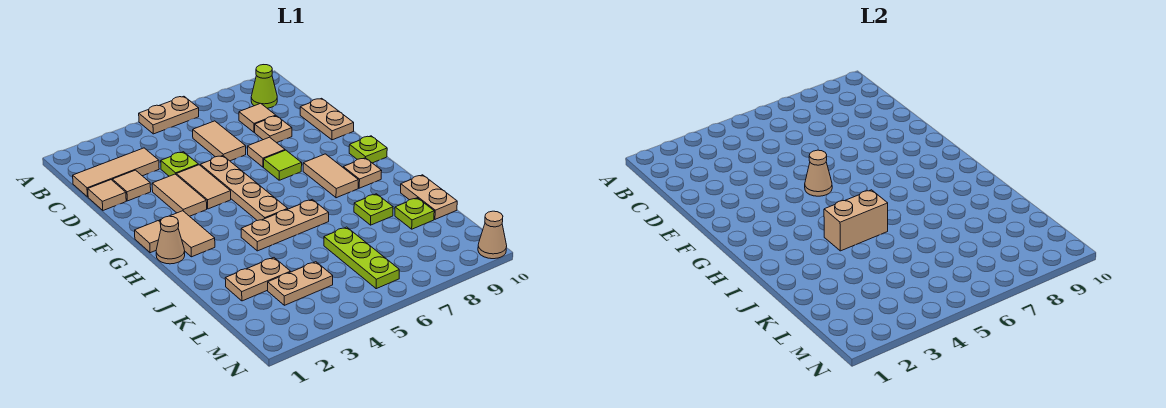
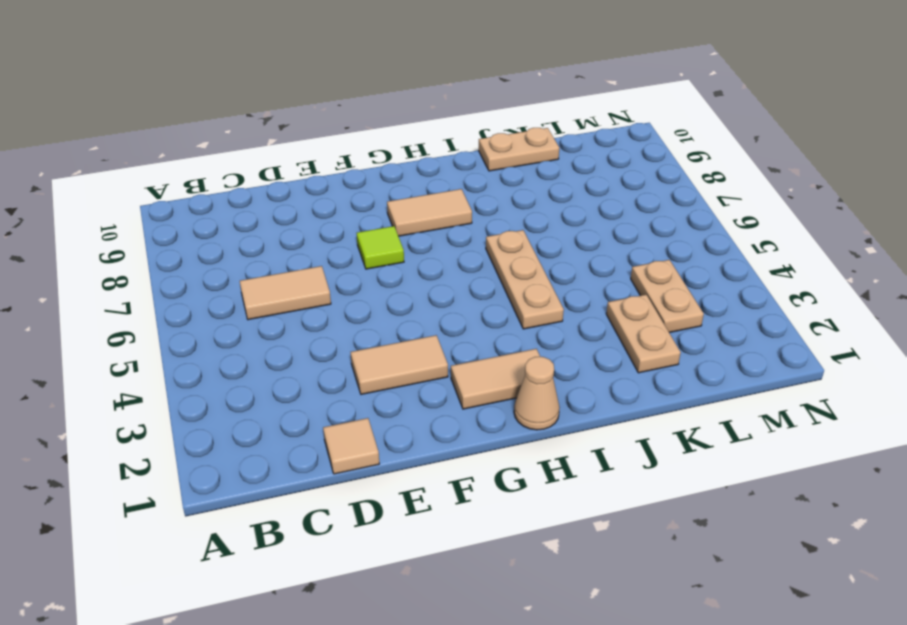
none -> tan 1x2 plate [139,96,199,134]
none -> lime 1x1 cone [251,65,277,108]
none -> tan 1x3 tile [73,148,159,197]
none -> tan 1x1 tile [239,103,276,132]

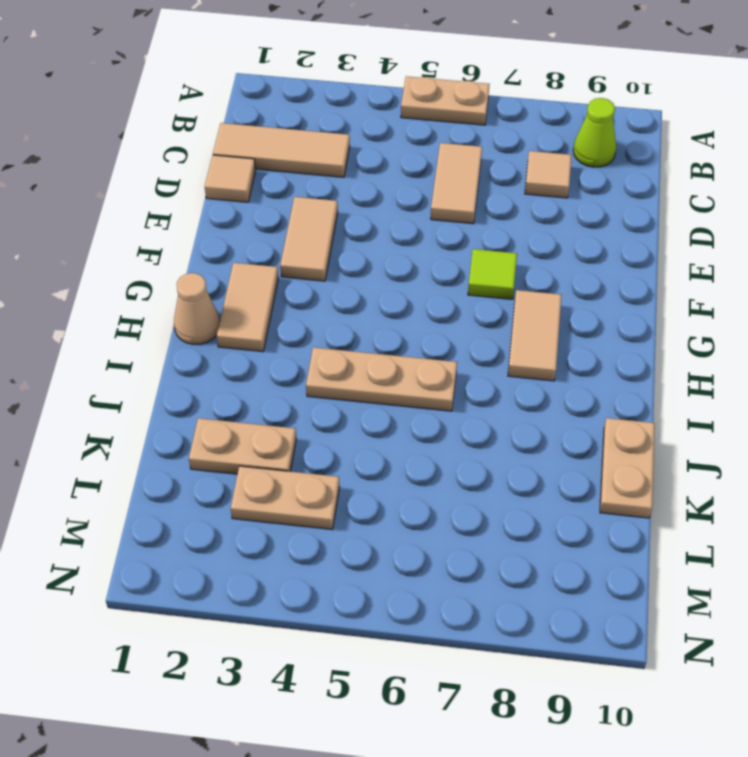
none -> tan 1x1 tile [112,170,151,201]
none -> lime 1x1 plate [161,152,198,176]
none -> tan 1x1 plate [255,116,292,143]
none -> tan 1x2 plate [300,98,354,140]

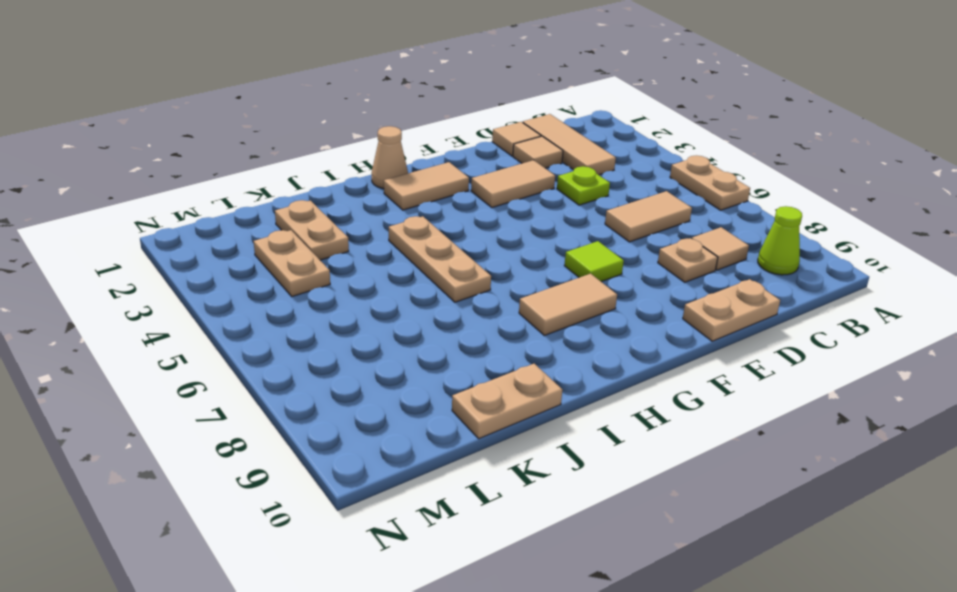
none -> tan 1x2 tile [176,165,231,209]
none -> tan 1x4 plate [200,156,287,221]
none -> tan 1x1 tile [248,137,285,167]
none -> tan 1x1 tile [135,221,161,253]

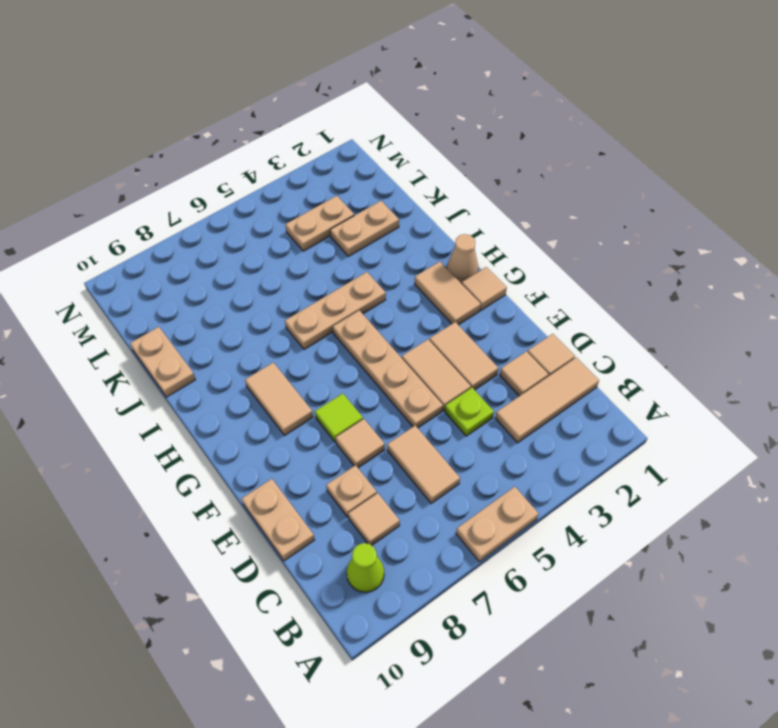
none -> lime 1x1 plate [349,136,387,163]
none -> tan 1x1 plate [343,158,382,188]
none -> lime 1x1 plate [354,194,393,225]
none -> lime 1x3 plate [324,227,399,289]

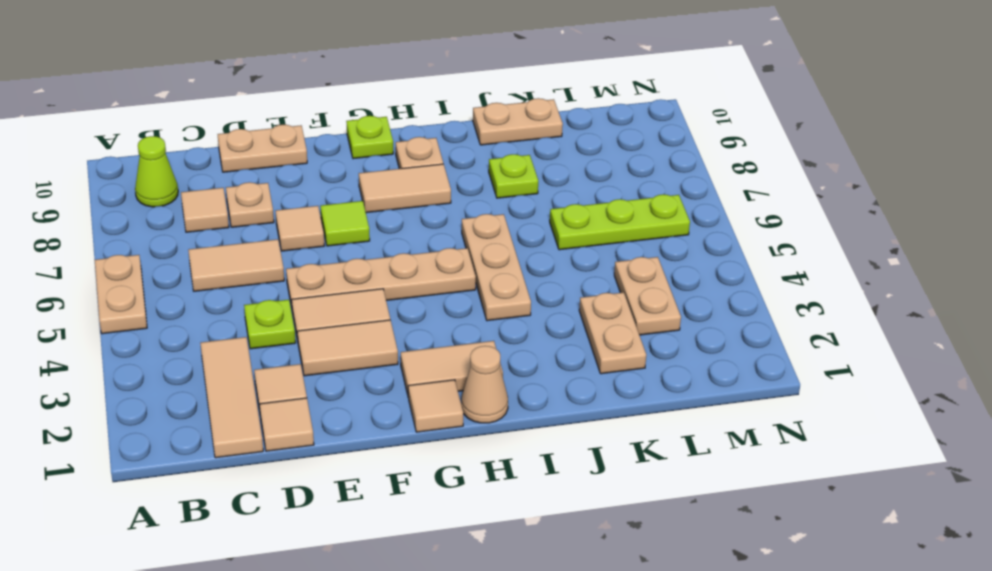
none -> lime 1x1 plate [395,198,434,229]
none -> tan 1x1 cone [478,211,507,259]
none -> tan 1x1 cone [805,150,832,196]
none -> tan 1x2 brick [824,190,888,251]

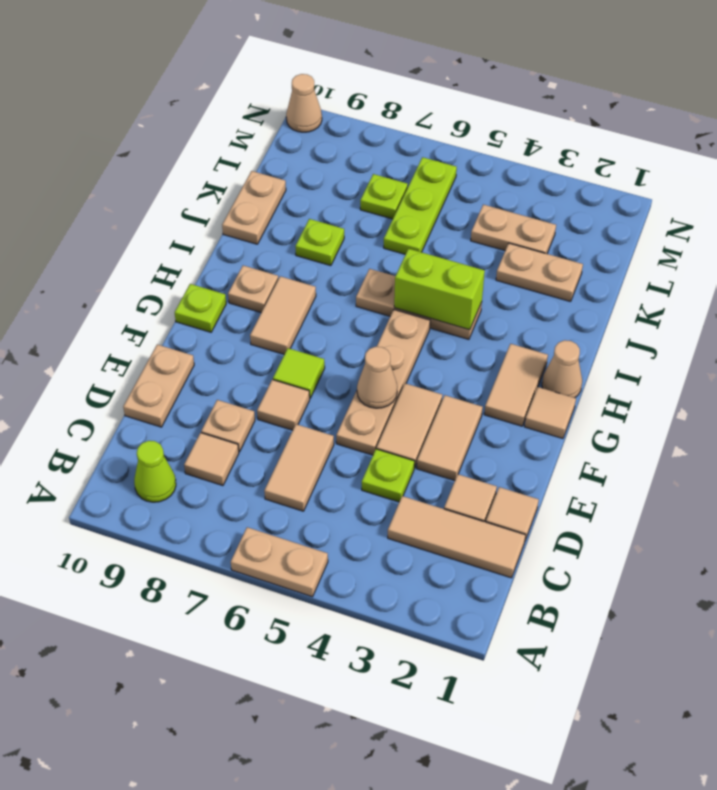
lime 1x2 brick [394,249,485,330] -> tan 1x2 brick [824,190,888,251]
lime 1x1 plate [360,174,408,219] -> lime 1x1 plate moved to [395,198,434,229]

